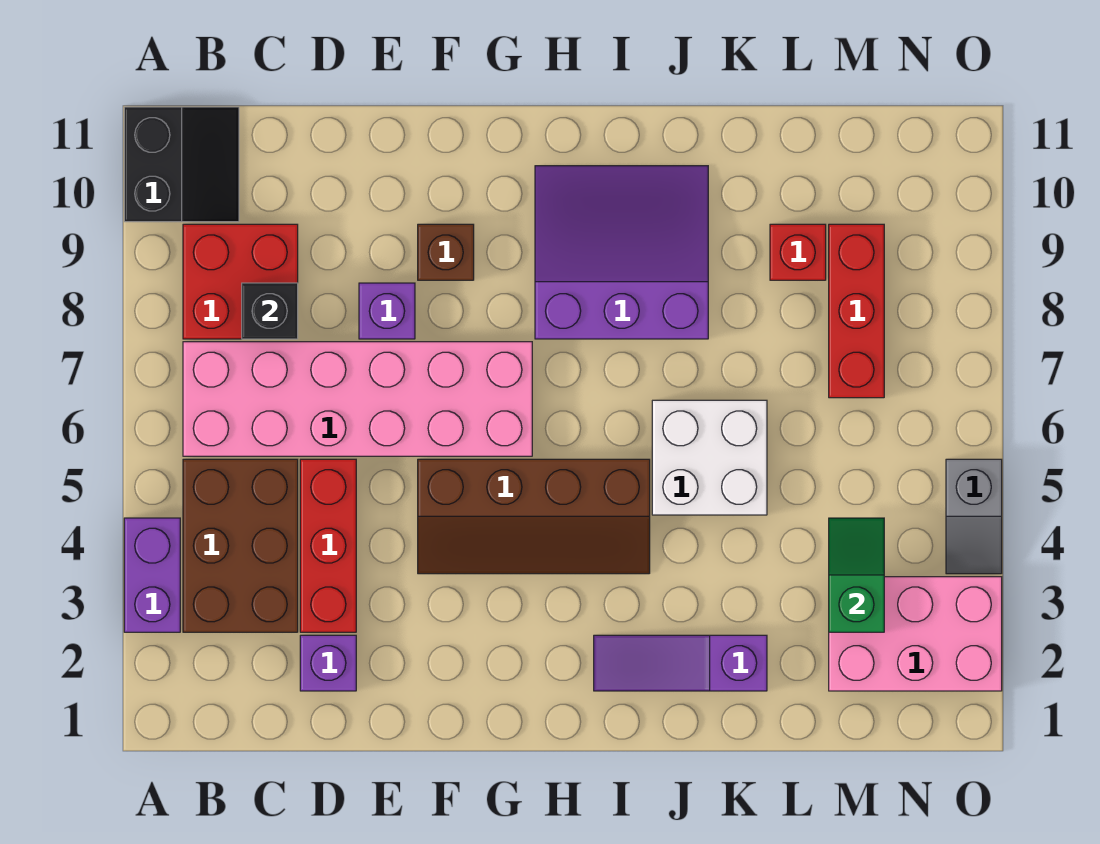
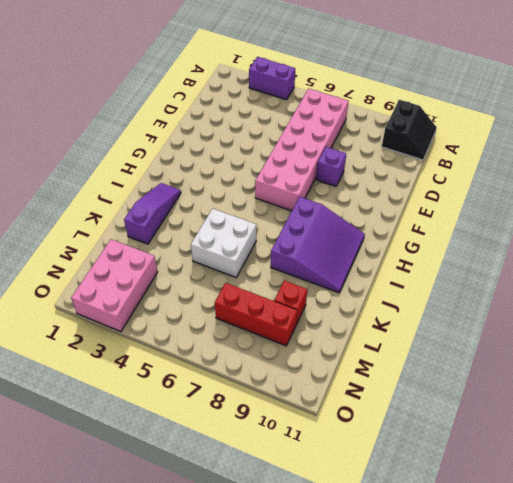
black 2x2 slope [382,100,437,160] -> black 2x2 slope turned to [124,107,239,222]
none -> brown 2x3 brick [183,459,298,632]
none -> red 2x2 brick [183,224,298,339]
none -> purple 1x1 brick [300,635,356,691]

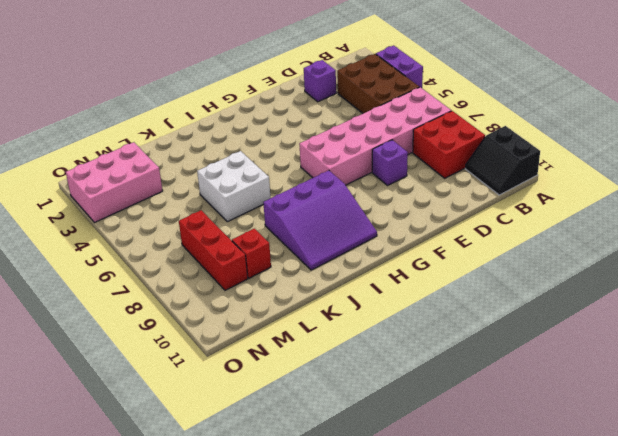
none -> red 1x3 brick [300,459,356,632]
none -> brown 2x4 slope [418,459,650,574]
none -> brown 1x1 brick [418,224,474,280]

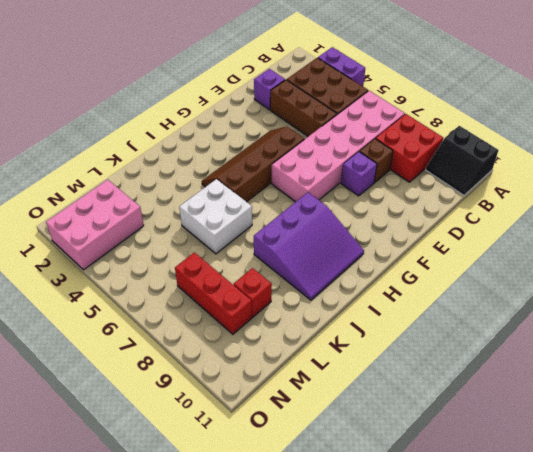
brown 1x3 brick [270,80,337,136] -> red 1x3 brick [300,459,356,632]
brown 1x1 brick [359,139,393,182] -> brown 1x1 brick moved to [418,224,474,280]
none -> purple 1x3 slope [594,635,767,691]
none -> grey 1x2 slope [946,459,1002,574]
none -> black 1x1 brick [242,283,298,339]

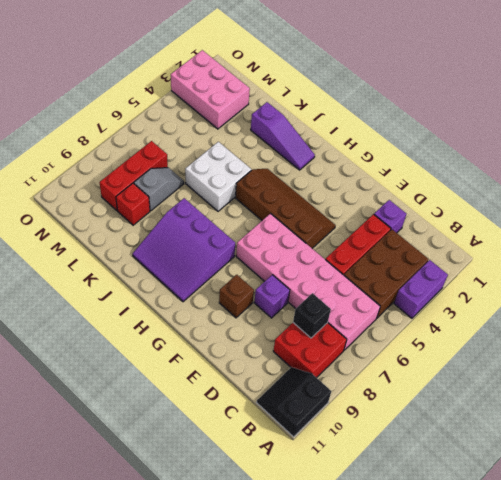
grey 1x2 slope [134,168,184,211] -> grey 1x2 slope moved to [946,459,1002,574]
none -> green 1x2 slope [829,518,884,632]

